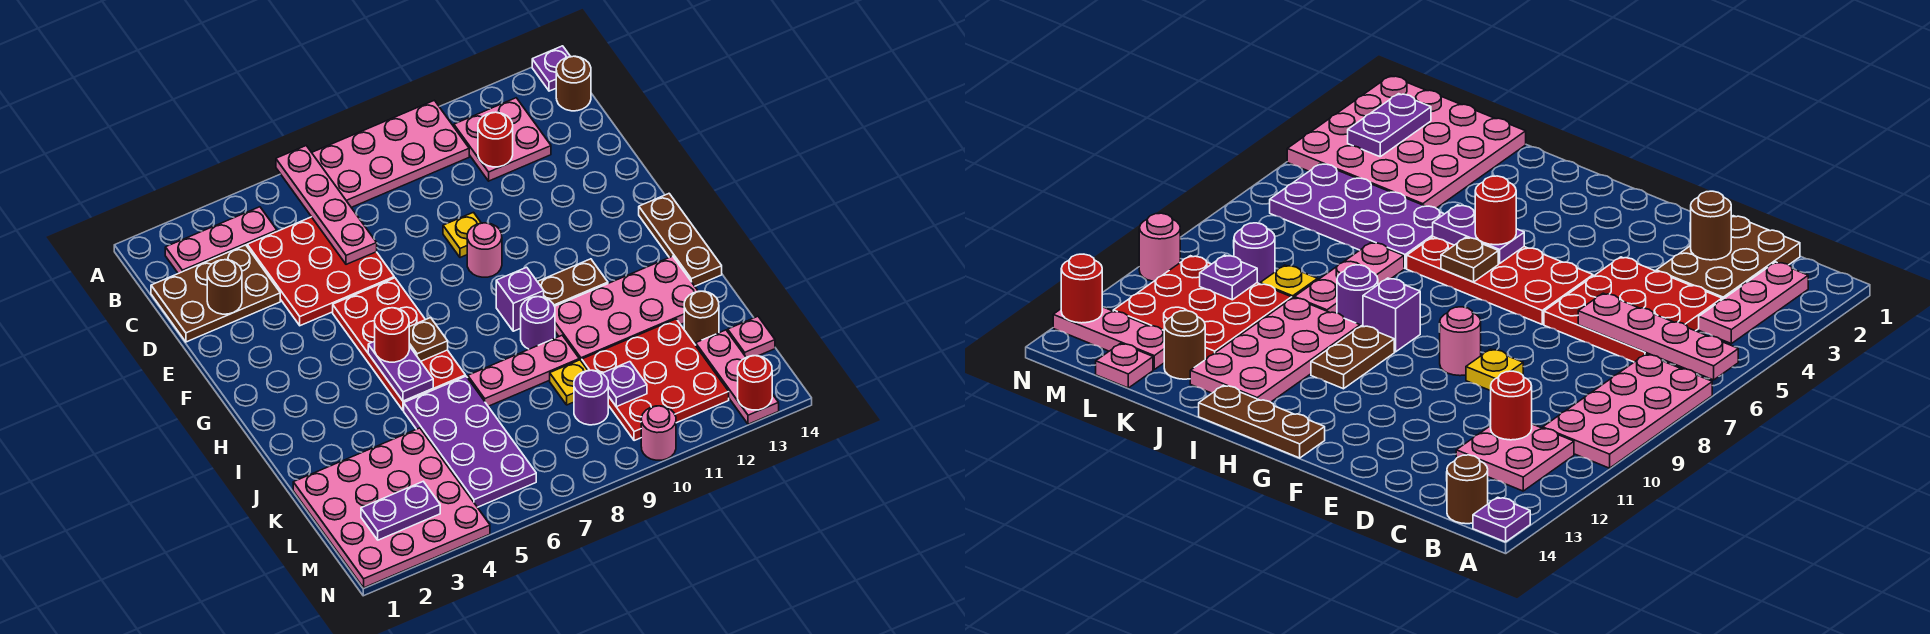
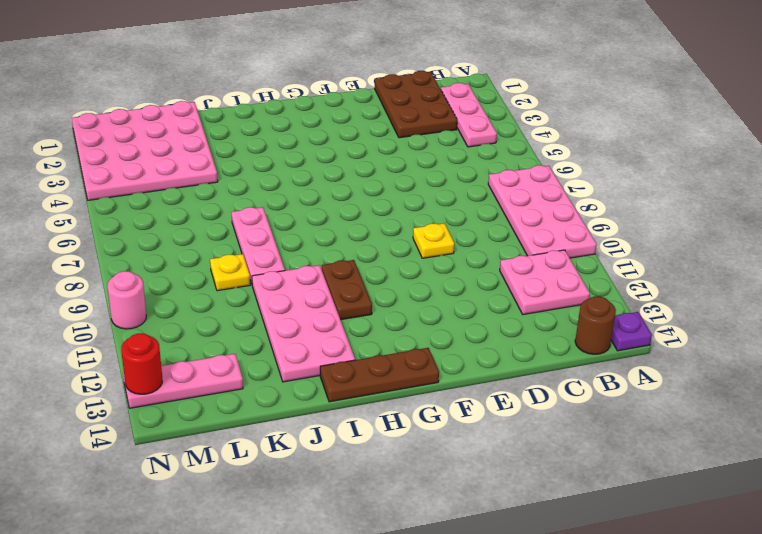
none -> red 3x3 plate [247,217,394,326]
none -> red 2x4 plate [333,278,465,410]
none -> pink 1x1 round brick [467,223,502,277]
none -> purple 1x1 brick [496,267,544,331]

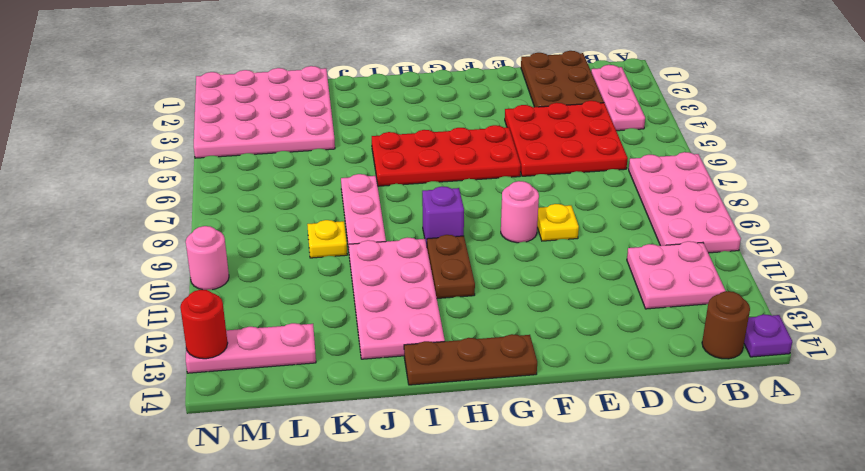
none -> purple 1x1 round brick [521,297,555,349]
none -> purple 2x4 plate [404,376,536,507]
none -> red 3x3 plate [582,319,729,441]
none -> brown 1x1 round brick [684,291,719,345]

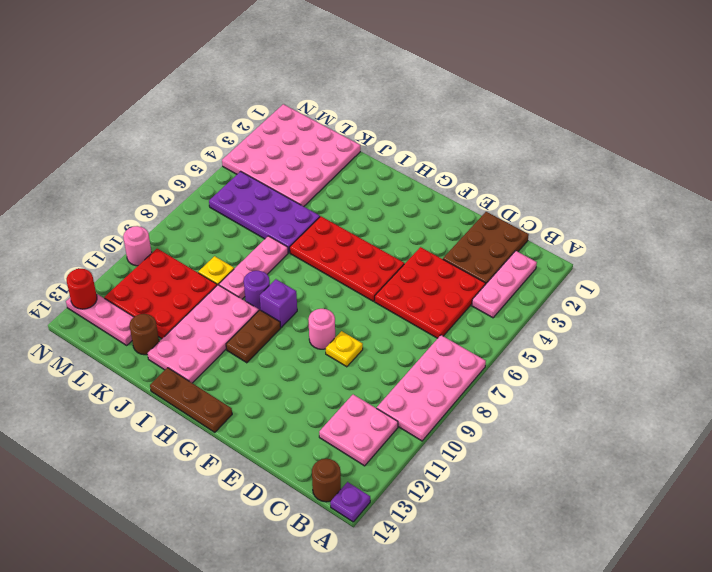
none -> purple 1x1 round brick [574,370,608,425]
none -> pink 1x1 plate [728,316,775,357]
none -> pink 1x4 plate [276,146,377,264]
none -> red 1x1 round brick [478,112,513,167]

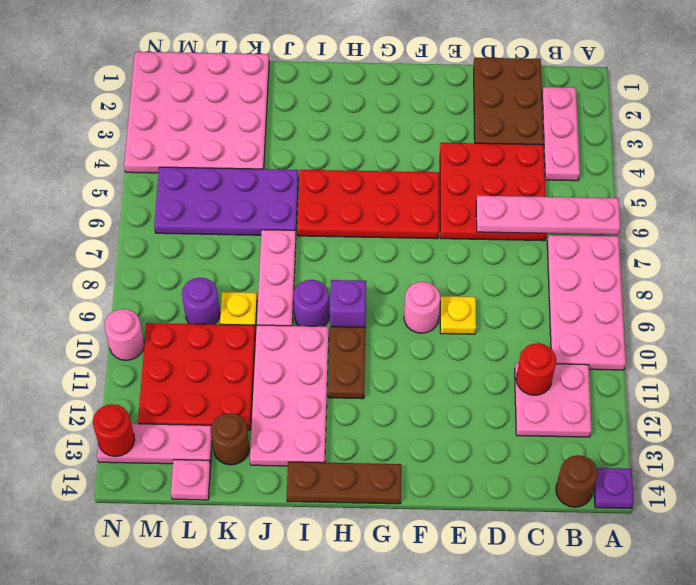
none -> brown 1x1 round brick [207,260,242,314]
none -> purple 1x2 plate [368,341,433,401]
none -> brown 1x1 plate [409,318,448,361]
none -> purple 1x1 plate [602,362,647,407]

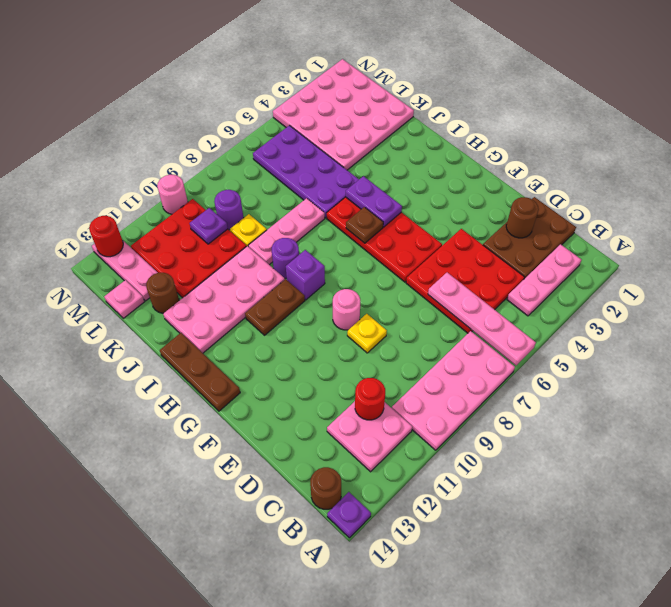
none -> purple 1x2 plate [361,482,440,540]
none -> red 1x1 round brick [375,308,409,362]

